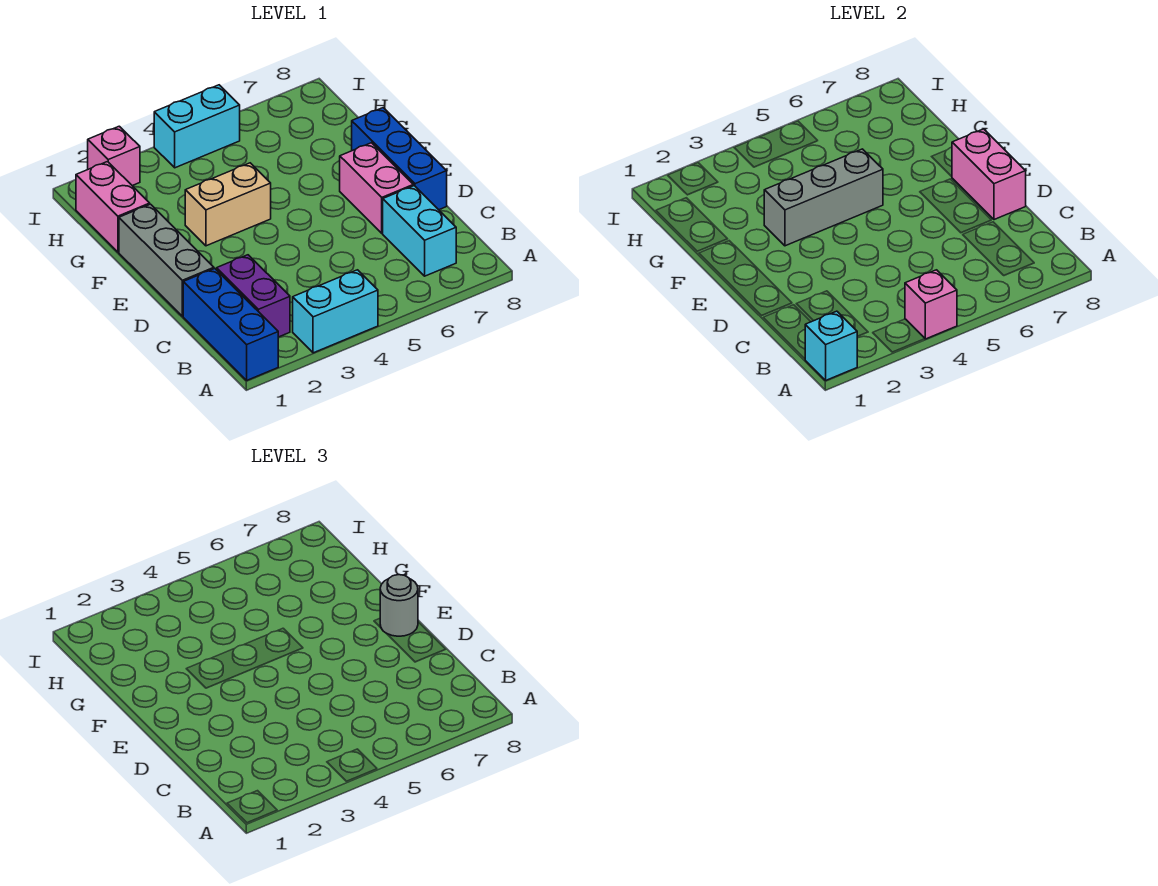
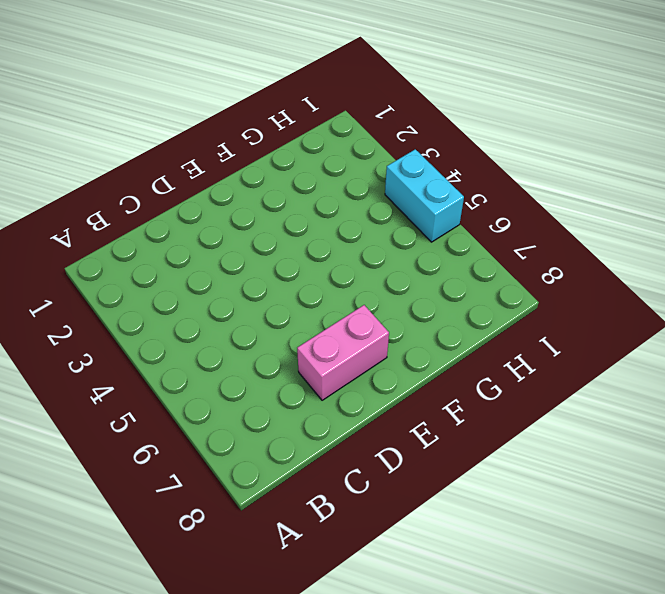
none -> blue 1x3 brick [183,269,278,380]
none -> cyan 1x2 brick [293,270,378,353]
none -> purple 1x2 brick [217,255,290,337]

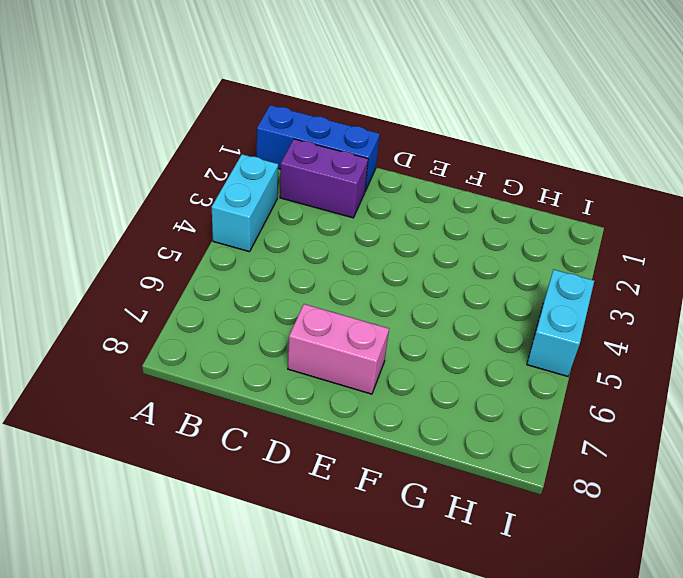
none -> cyan 1x2 brick [383,186,456,276]
none -> grey 1x3 brick [119,204,214,316]
none -> blue 1x3 brick [352,108,447,210]

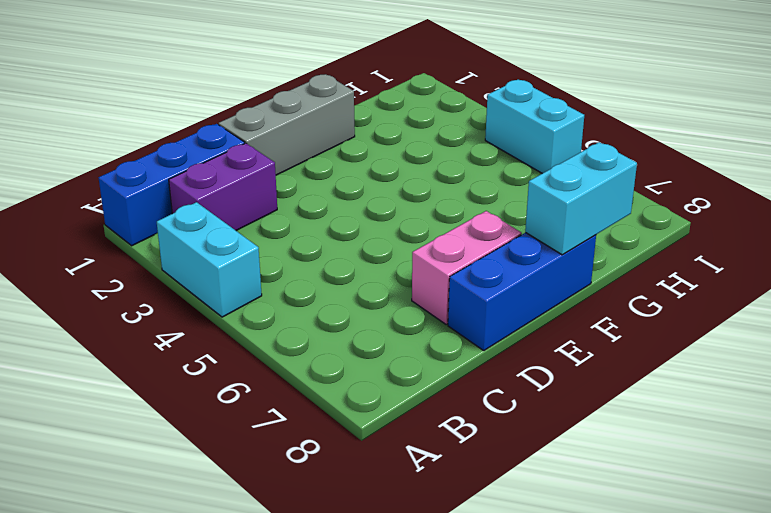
cyan 1x2 brick [525,142,637,255] -> cyan 1x2 brick moved to [383,186,456,276]
none -> tan 1x2 brick [185,163,271,246]
none -> pink 1x2 brick [76,162,150,252]
none -> pink 1x1 brick [88,126,140,186]

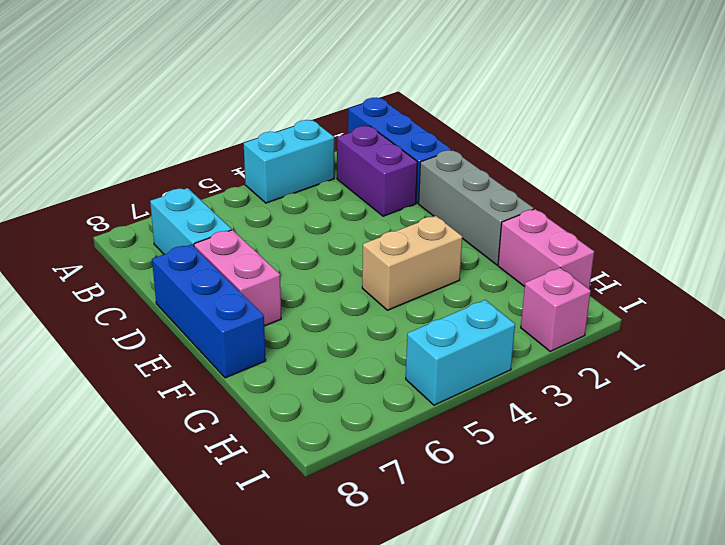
none -> cyan 1x1 brick [805,311,857,380]
none -> pink 1x1 brick [905,270,957,339]
none -> pink 1x2 brick [952,129,1026,220]

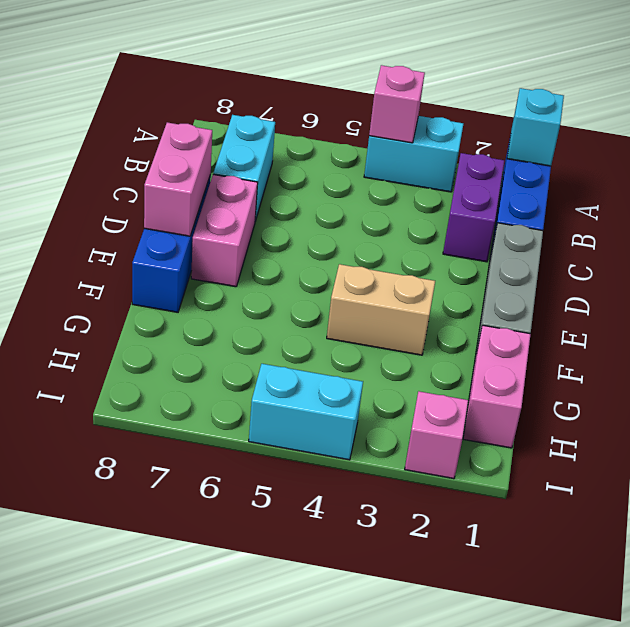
none -> grey 1x3 brick [764,149,883,246]
none -> grey 1x1 round brick [380,575,418,636]

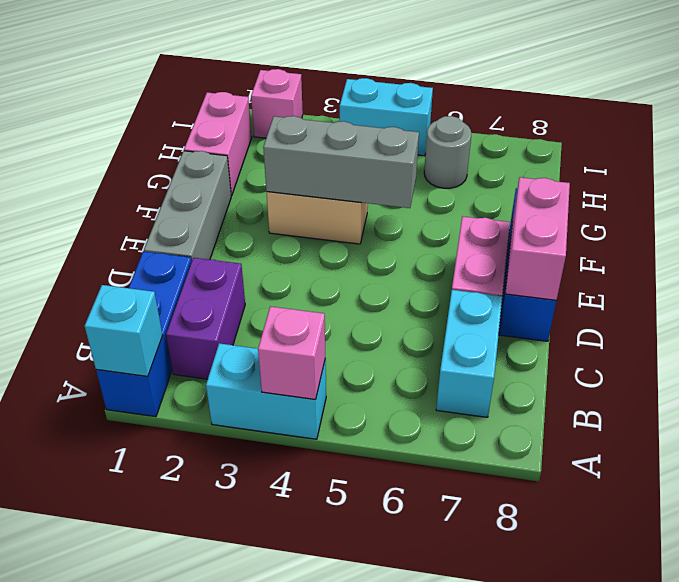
grey 1x1 round brick [424,116,471,188] -> grey 1x1 round brick moved to [380,575,418,636]

